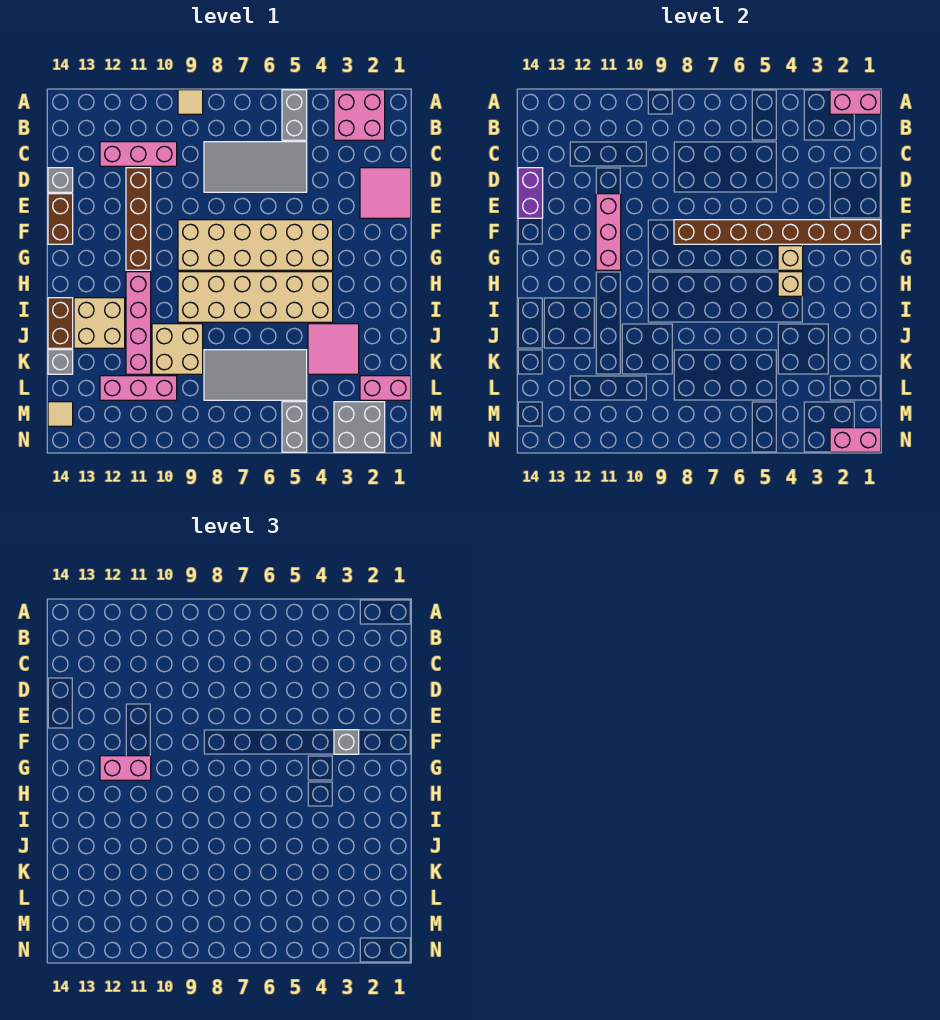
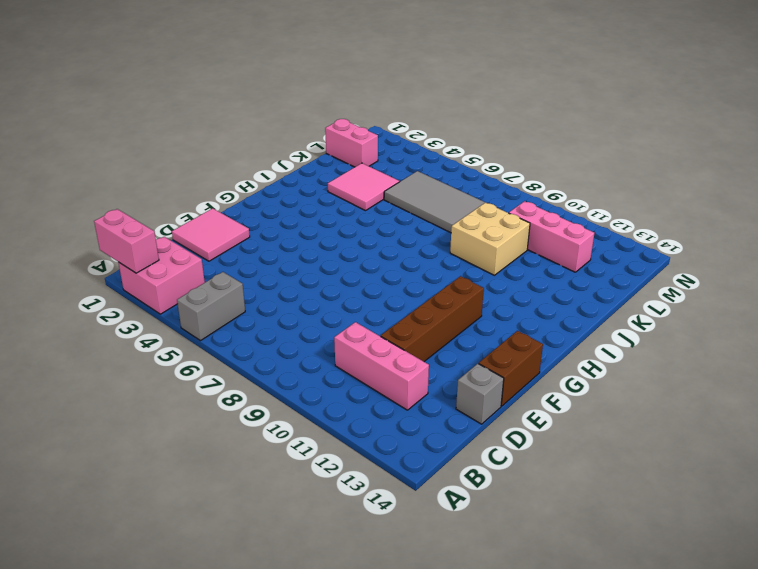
none -> tan 1x1 tile [178,90,203,114]
none -> grey 2x4 tile [204,142,307,192]
none -> tan 2x6 brick [178,220,333,270]
none -> tan 2x6 brick [178,272,333,322]

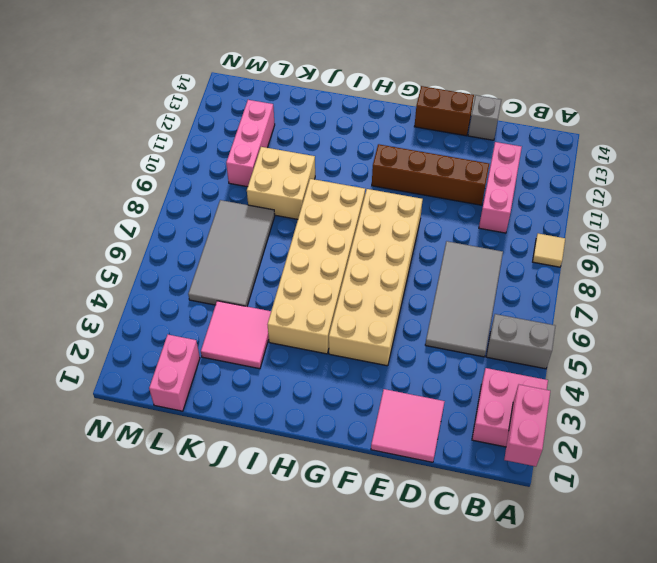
none -> pink 1x4 brick [126,272,151,374]
none -> tan 2x2 brick [74,298,125,348]
none -> brown 1x2 brick [48,298,73,348]
none -> grey 1x1 brick [48,350,73,374]

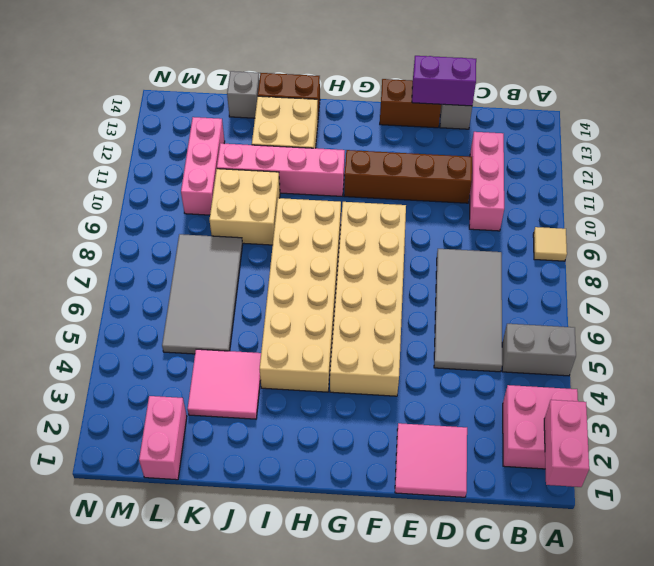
none -> grey 2x2 brick [334,402,385,452]
none -> grey 1x2 brick [282,402,307,452]
none -> tan 1x1 tile [48,402,73,426]
none -> pink 1x3 brick [596,194,621,270]

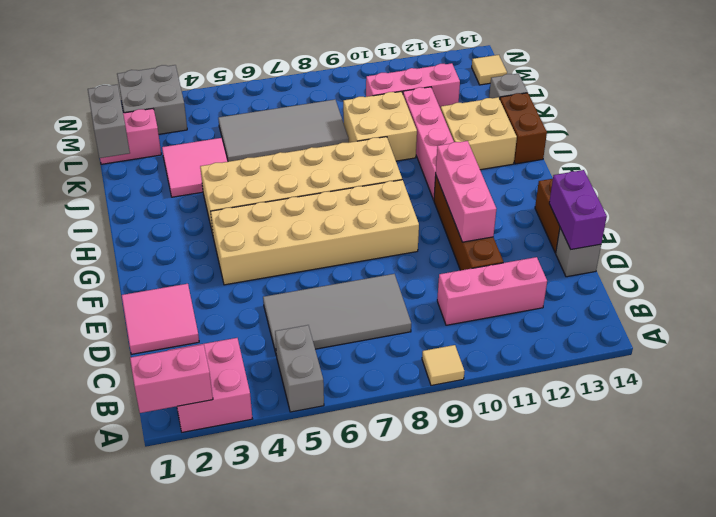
grey 1x2 brick [88,84,130,158] -> grey 1x2 brick moved to [282,402,307,452]
none -> brown 1x8 brick [674,220,881,244]
none -> tan 1x1 brick [778,246,803,270]
none -> tan 1x1 brick [778,272,803,296]
none -> pink 1x2 brick [830,428,881,452]

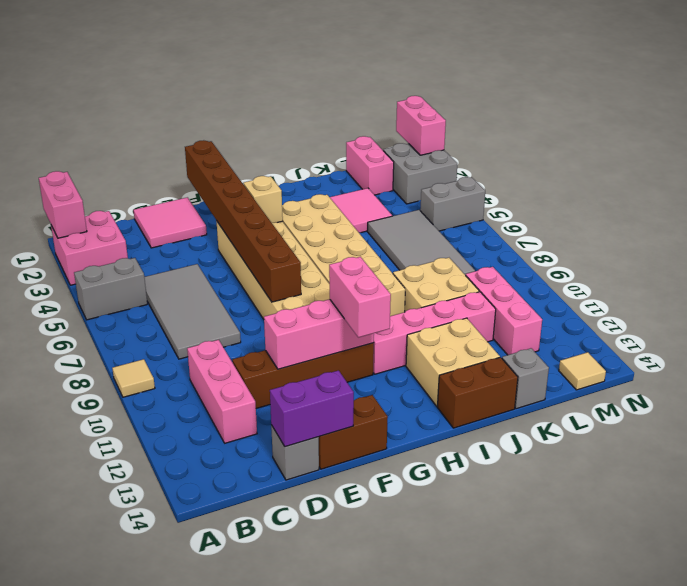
none -> tan 1x1 brick [778,272,803,296]
none -> grey 1x1 brick [334,730,359,754]

